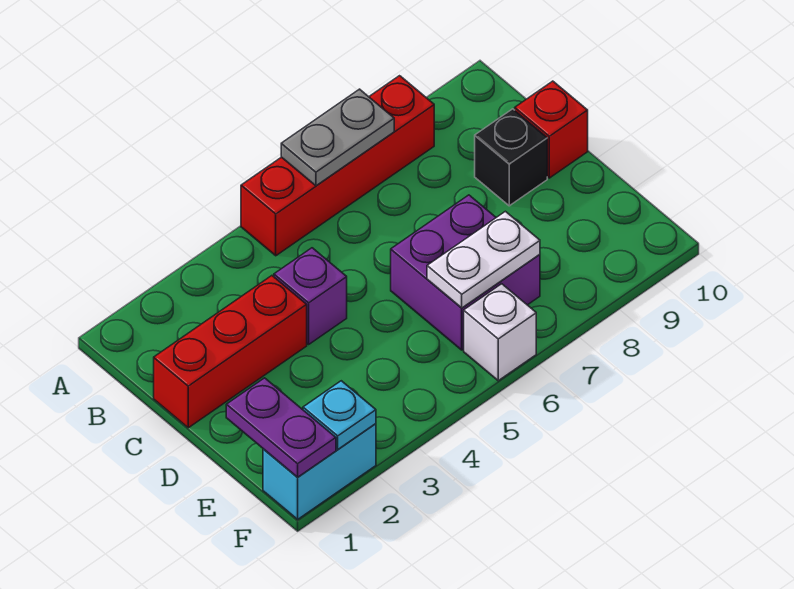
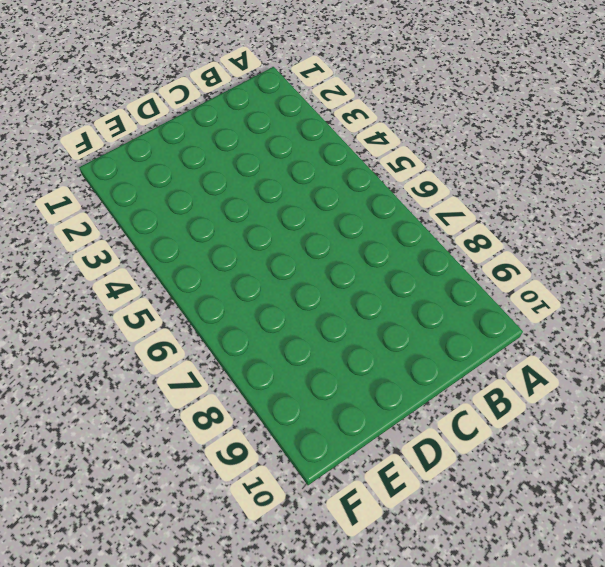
none -> red 1x4 brick [241,76,434,256]
none -> red 1x3 brick [154,276,307,428]
none -> purple 1x1 brick [274,248,347,344]

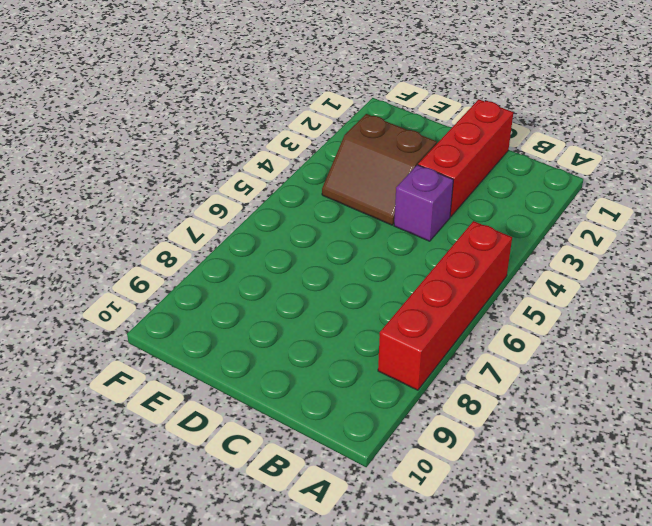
brown 2x2 slope [322,114,437,225] -> none
none -> black 1x1 brick [475,109,547,206]
none -> red 1x1 brick [515,81,588,178]
none -> purple 2x2 brick [391,195,540,350]

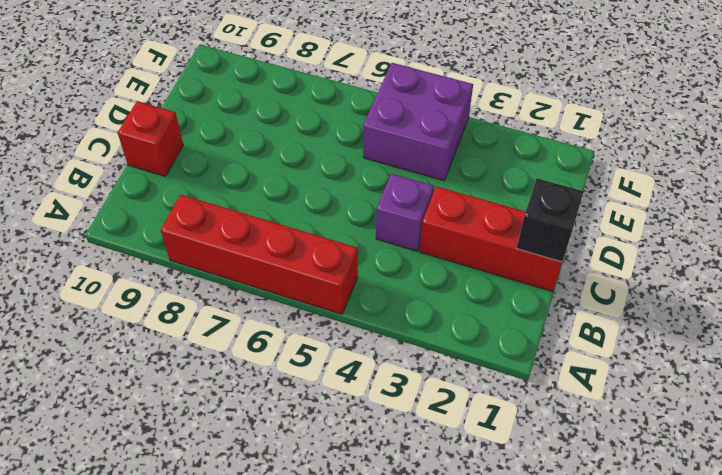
black 1x1 brick [517,178,584,262] -> black 1x1 brick moved to [475,109,547,206]
purple 2x2 brick [363,63,473,181] -> purple 2x2 brick moved to [391,195,540,350]
none -> cyan 1x2 brick [263,424,376,519]
none -> white 1x1 brick [464,284,536,381]
none -> grey 1x2 plate [281,89,394,186]

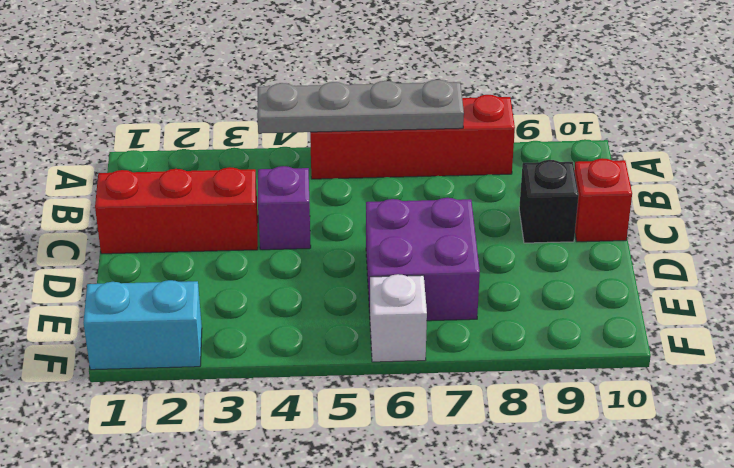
grey 1x4 plate [257,80,464,133] -> grey 1x2 plate [281,89,394,186]
none -> purple 1x2 plate [226,378,336,477]
none -> white 1x2 plate [427,211,540,308]
none -> cyan 1x1 plate [303,381,376,449]

